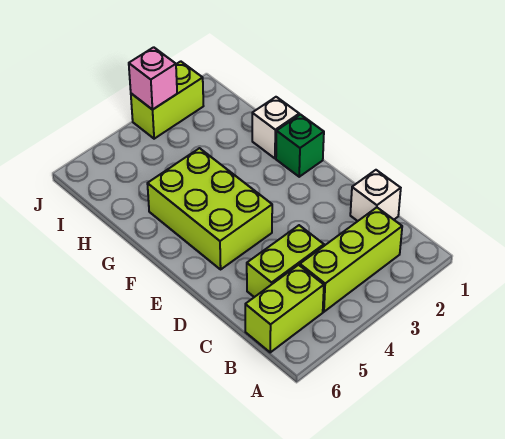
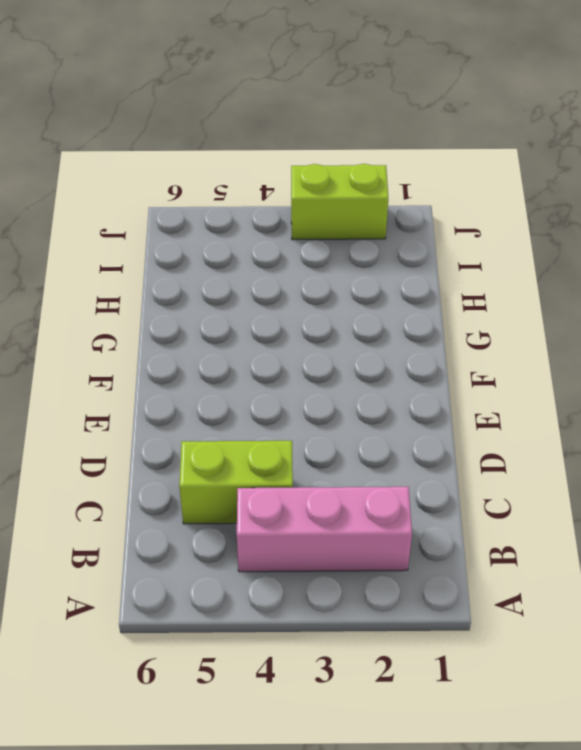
pink 1x3 brick [237,487,412,572] -> lime 1x3 brick [300,208,402,312]
none -> lime 1x2 brick [245,265,324,352]
none -> white 1x1 brick [350,170,401,221]

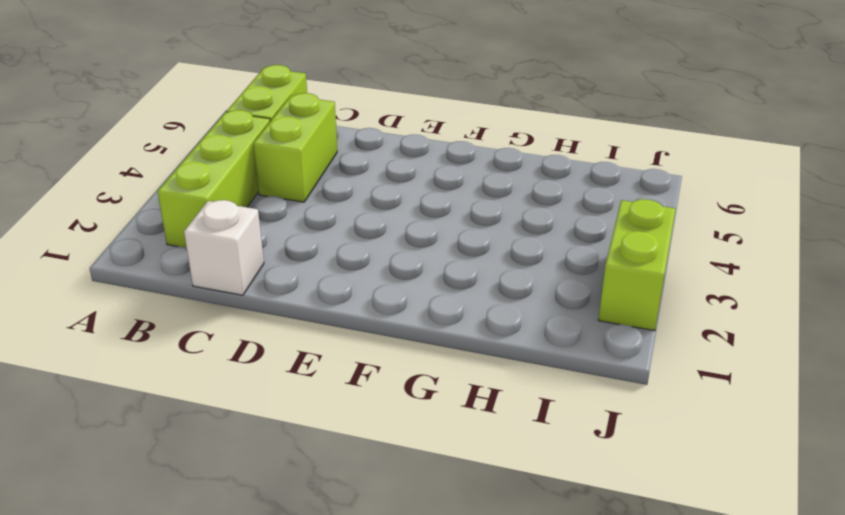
none -> lime 2x3 brick [147,148,272,269]
none -> green 1x1 brick [276,115,324,177]

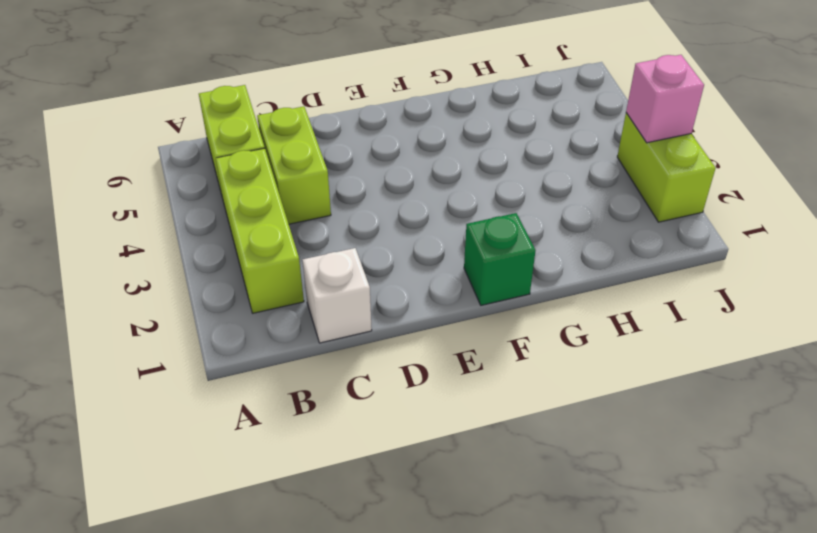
none -> lime 2x3 brick [147,148,272,269]
none -> white 1x1 brick [252,97,299,158]

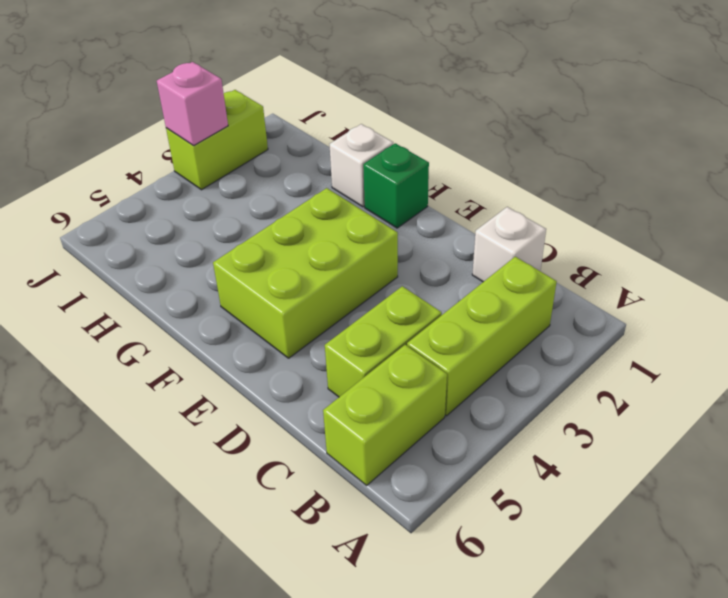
lime 2x3 brick [213,188,398,358] -> lime 2x3 brick turned to [147,148,272,269]

